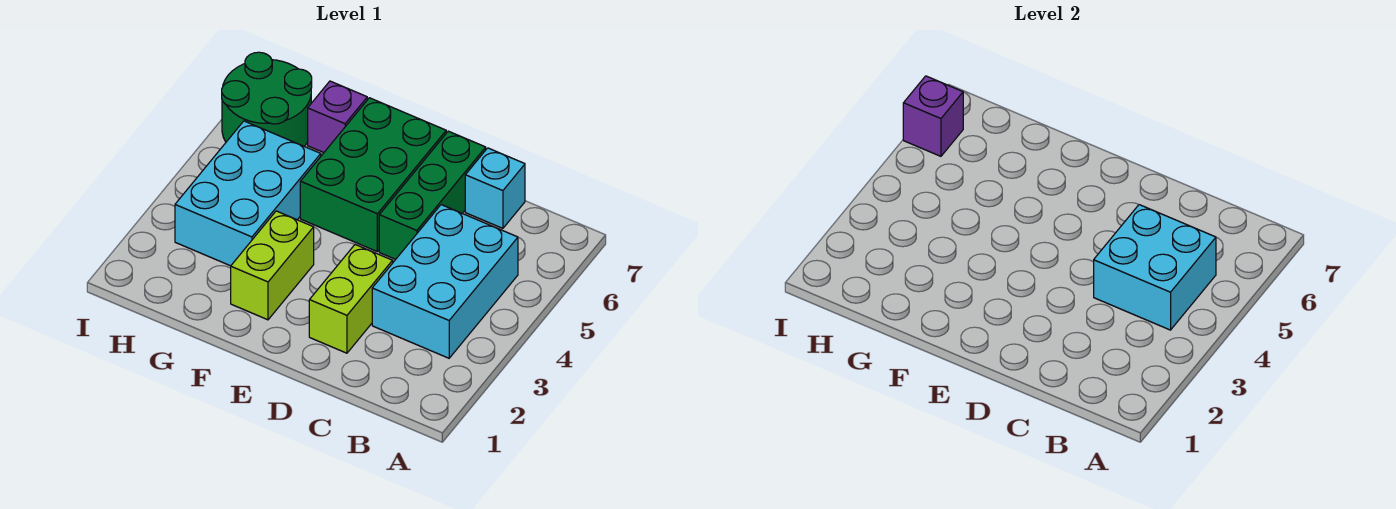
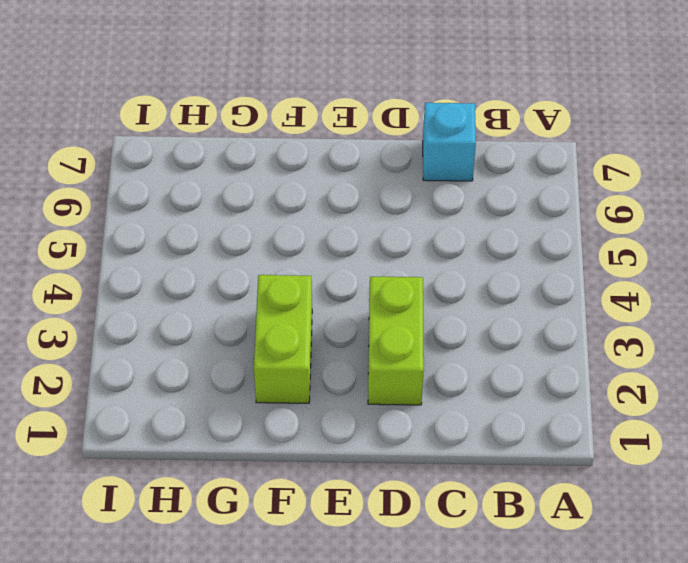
none -> cyan 2x3 brick [372,205,518,358]
none -> green 1x3 brick [379,131,486,259]

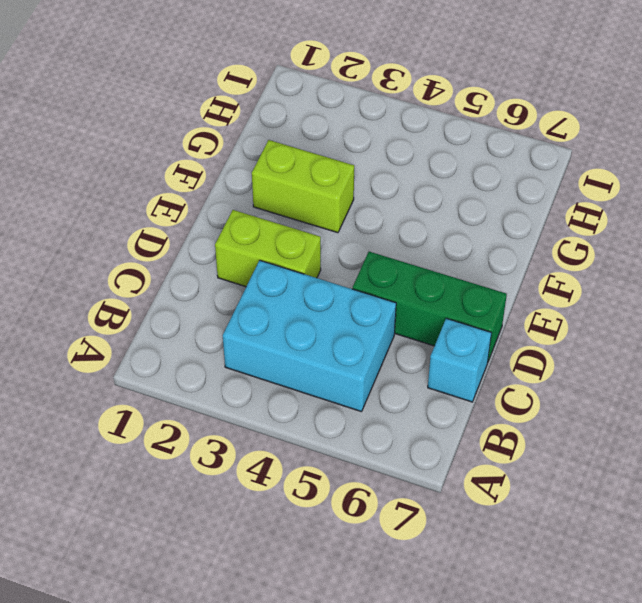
none -> green 2x3 brick [300,98,446,251]
none -> cyan 2x3 brick [175,121,321,266]

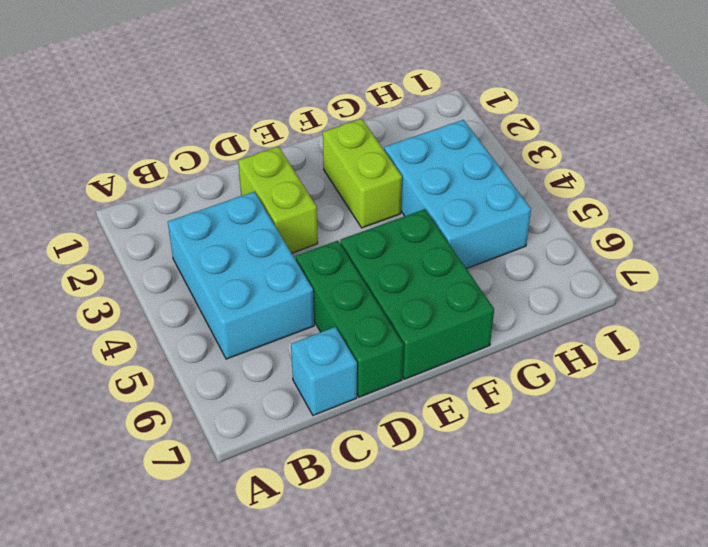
none -> purple 1x1 brick [308,81,367,153]
none -> green 2x2 round brick [222,52,312,146]

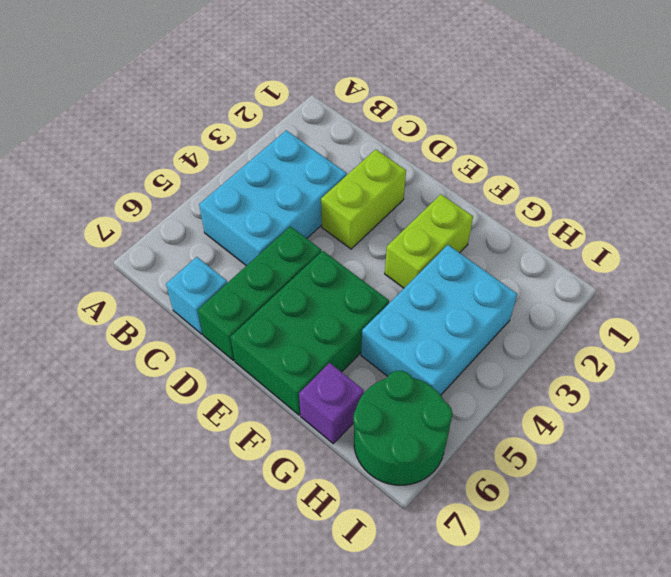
none -> cyan 2x2 brick [1094,205,1216,330]
none -> purple 1x1 brick [903,76,963,156]

